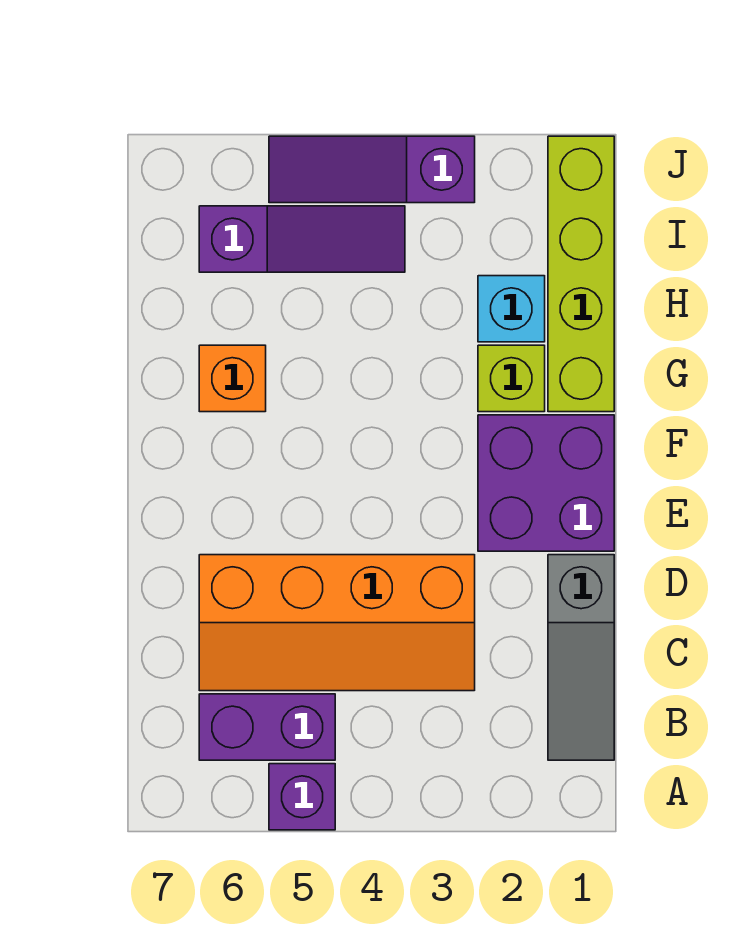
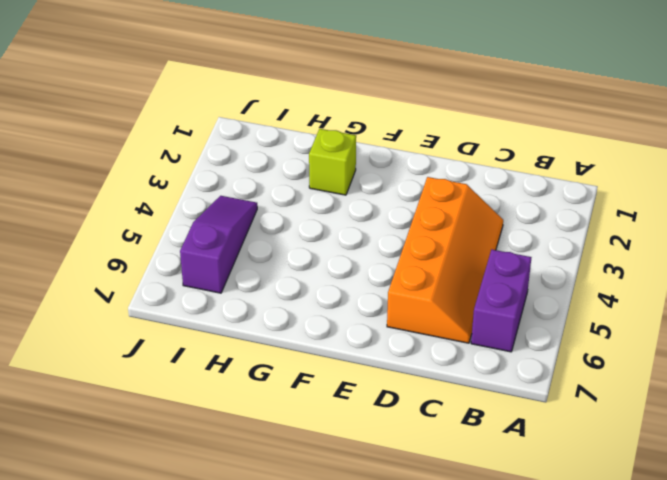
none -> purple 1x1 brick [269,764,335,830]
none -> grey 1x3 slope [548,555,614,760]

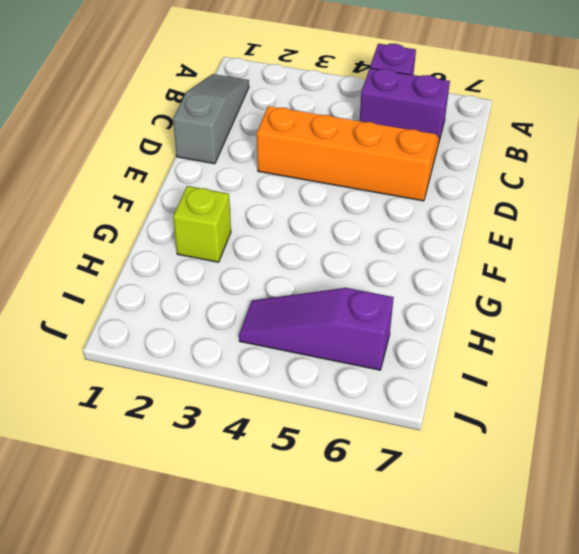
none -> purple 2x2 brick [478,415,614,551]
none -> lime 1x4 brick [548,136,614,412]

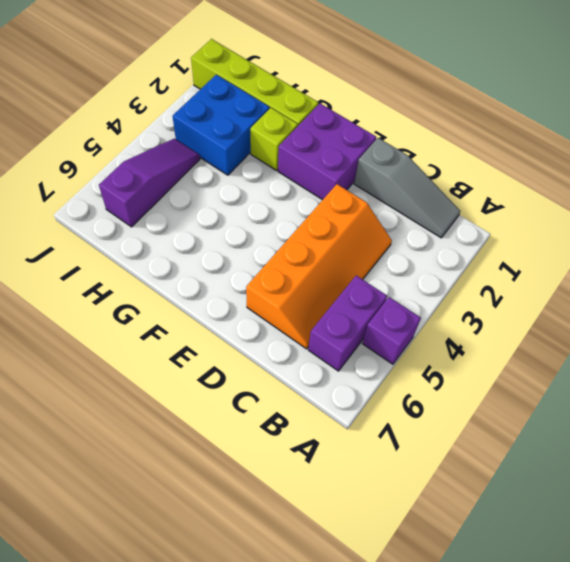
blue 2x2 brick [173,75,270,175] -> cyan 1x1 brick [478,276,545,342]
none -> orange 1x1 brick [199,345,266,412]
none -> purple 1x3 slope [269,136,475,203]

